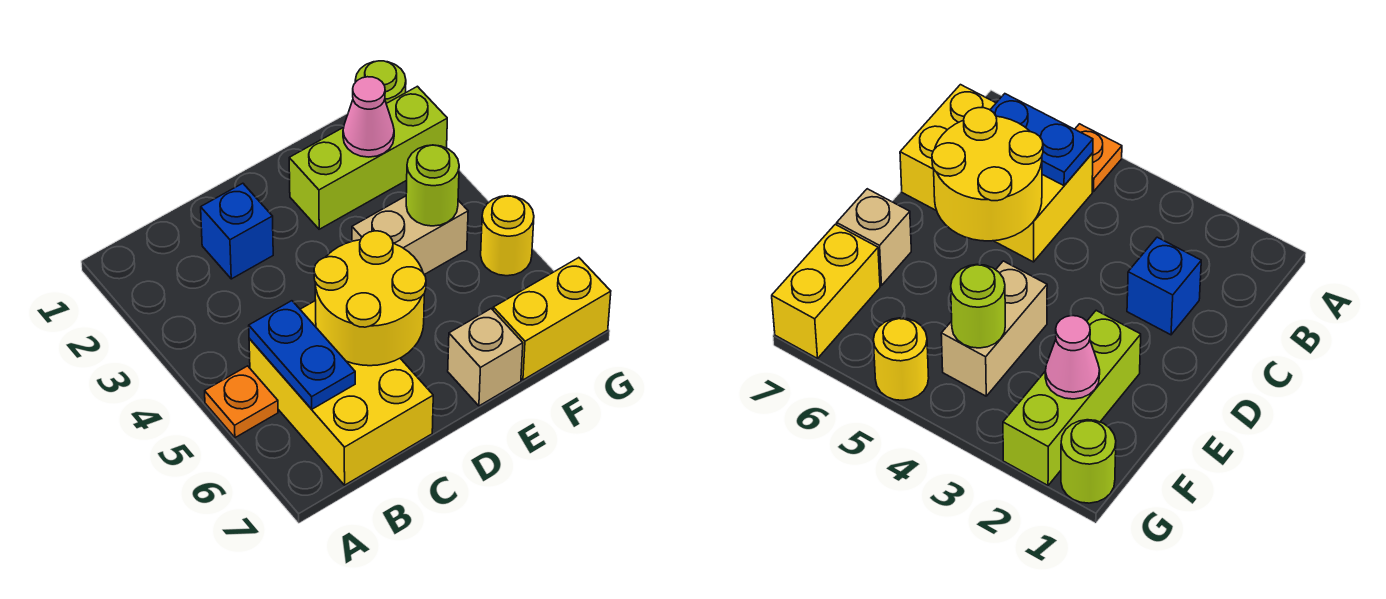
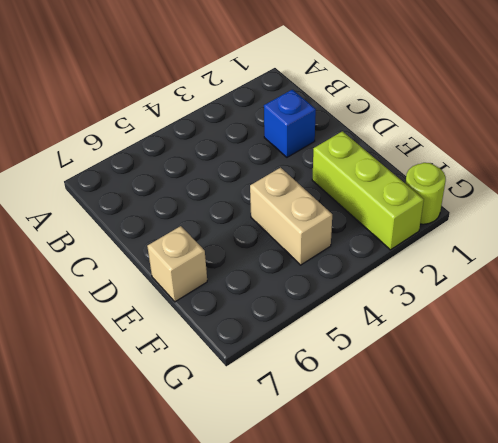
none -> orange 1x1 plate [205,366,278,438]
none -> yellow 2x3 brick [249,300,433,485]
none -> yellow 1x2 brick [493,258,611,380]

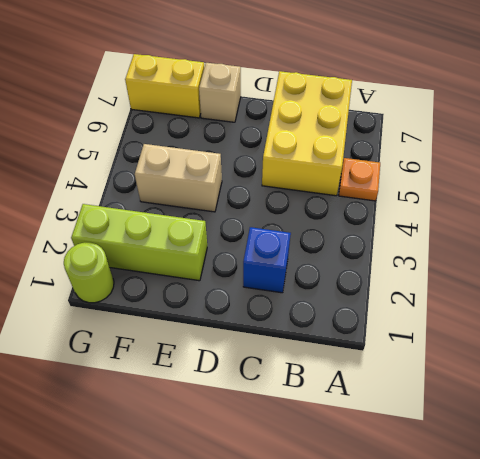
none -> yellow 1x1 round brick [481,196,534,276]
none -> blue 1x2 plate [249,301,355,409]
none -> yellow 2x2 round brick [314,231,426,366]

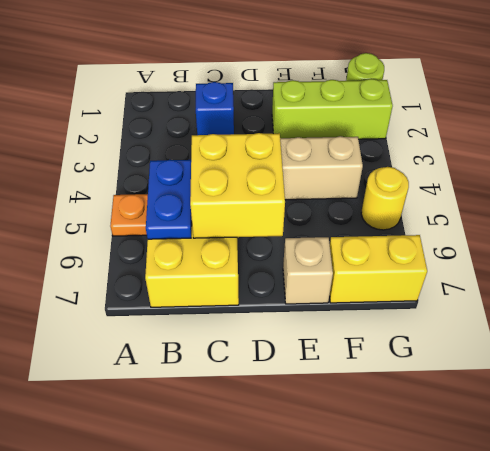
yellow 2x2 brick [190,133,285,238] -> yellow 2x2 round brick [314,231,426,366]
none -> pink 1x1 cone [343,77,394,157]
none -> lime 1x1 round brick [406,145,459,226]

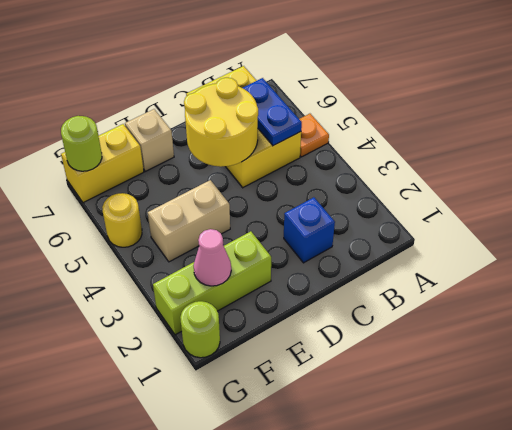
lime 1x1 round brick [61,116,102,171] -> lime 1x1 round brick moved to [406,145,459,226]

